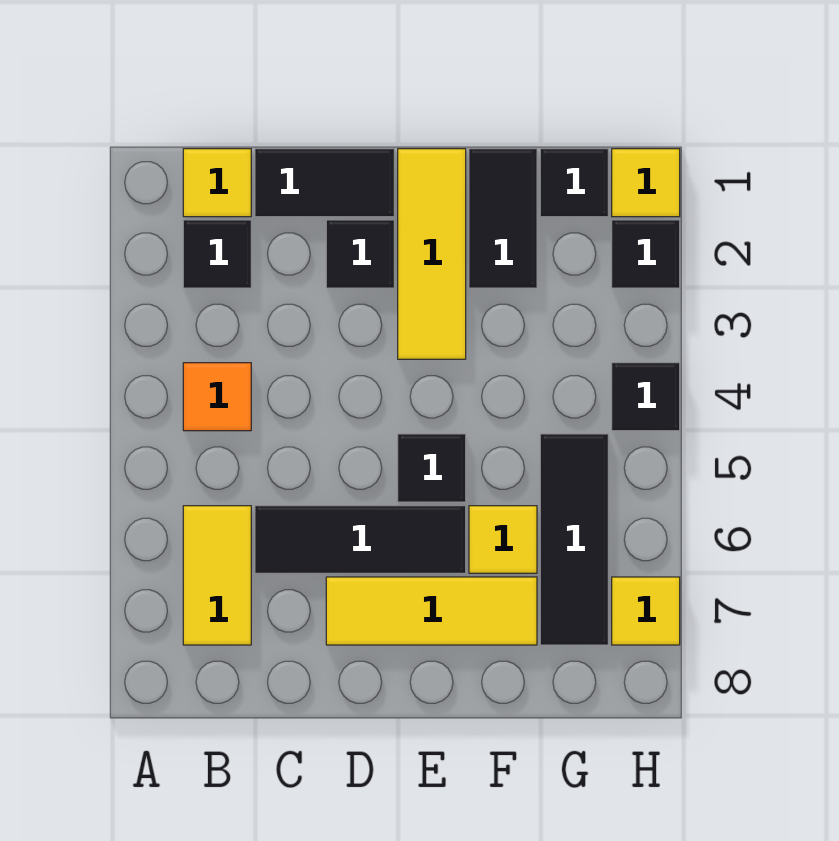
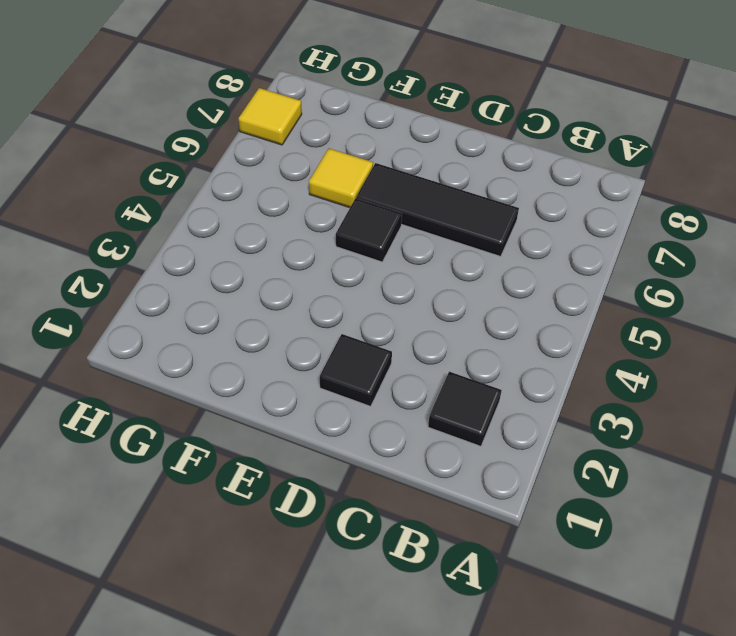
none -> yellow 1x1 tile [183,149,251,217]
none -> orange 1x1 tile [183,363,251,431]
none -> yellow 1x2 tile [183,506,251,645]

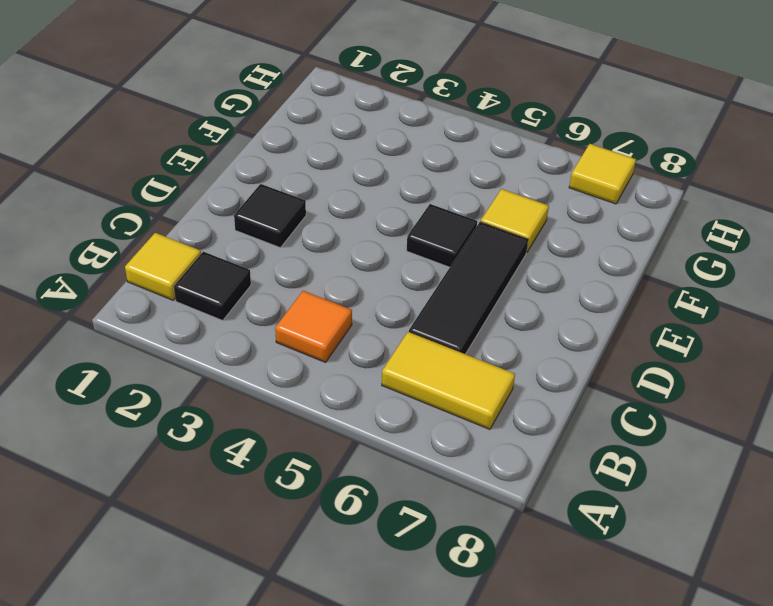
none -> black 1x2 tile [255,149,394,217]
none -> yellow 1x3 tile [326,577,537,645]
none -> yellow 1x3 tile [398,149,466,359]

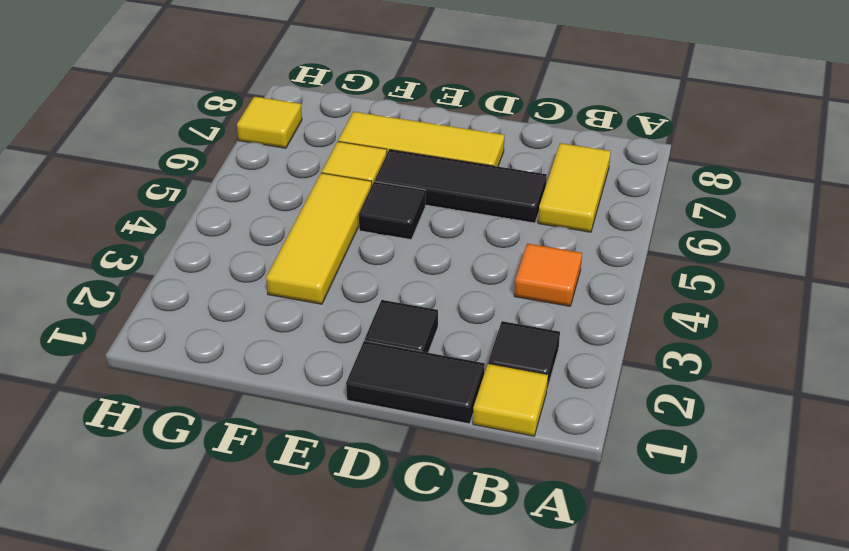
yellow 1x3 tile [266,173,372,304] -> yellow 1x3 tile moved to [398,149,466,359]
none -> black 1x2 tile [469,149,537,288]
none -> black 1x1 tile [540,149,608,217]
none -> black 1x3 tile [540,434,608,645]

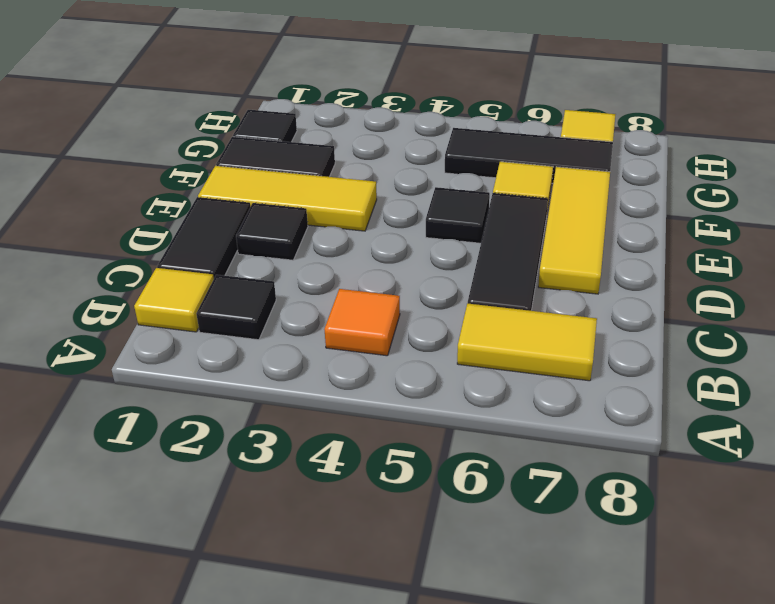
none -> yellow 1x1 tile [612,149,680,217]
none -> black 1x1 tile [612,220,680,288]
none -> black 1x1 tile [612,363,680,431]

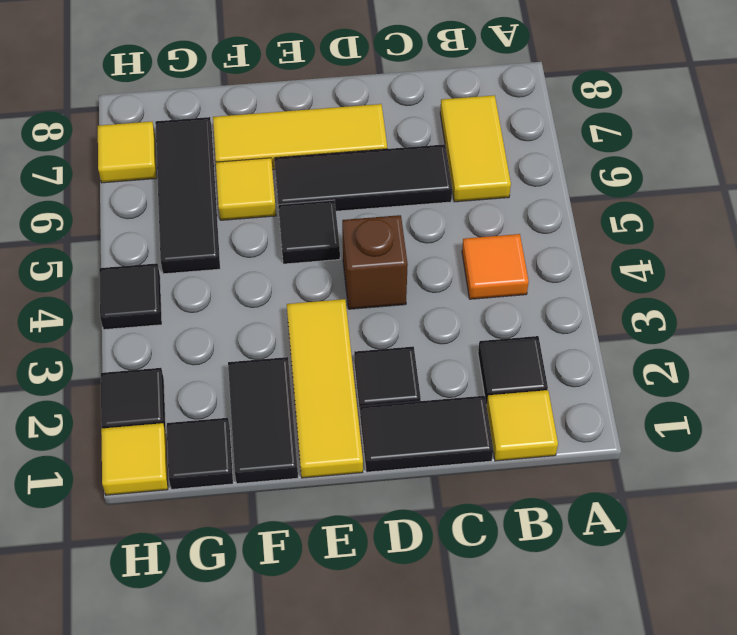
brown 1x1 brick [342,215,408,309] -> none

